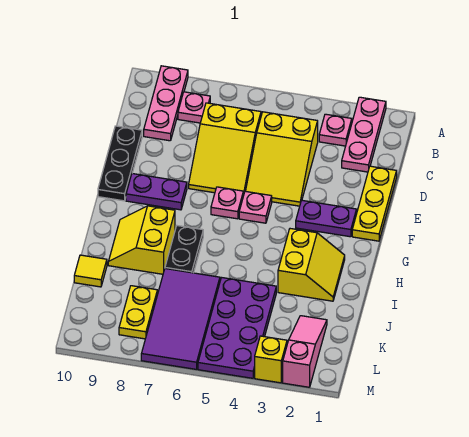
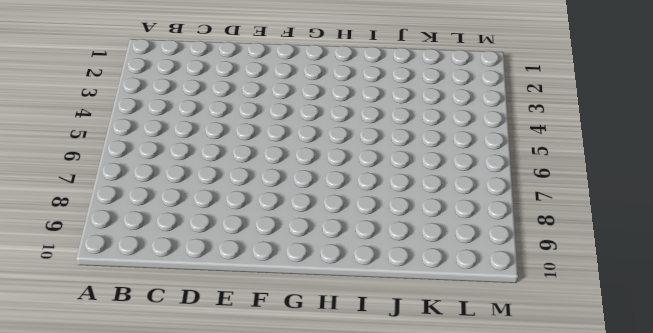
none -> pink 1x3 plate [342,97,386,172]
none -> pink 1x3 plate [144,66,188,141]
none -> pink 1x1 plate [319,114,352,146]

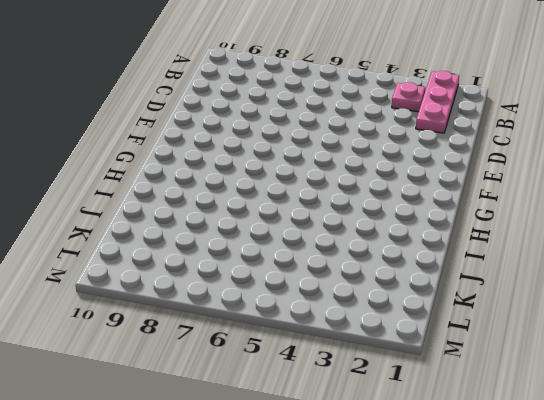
none -> pink 1x3 plate [144,66,188,141]
none -> pink 1x1 plate [178,92,210,123]
none -> yellow 2x3 slope [246,112,318,206]

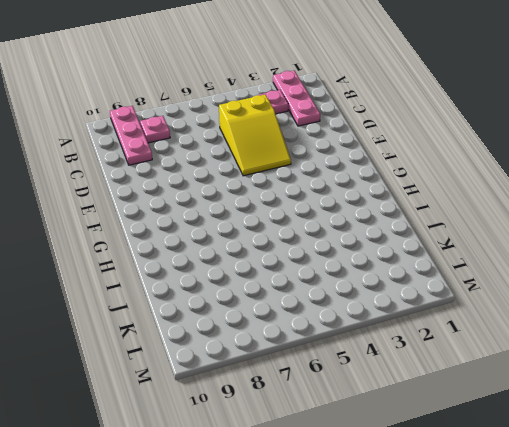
none -> yellow 2x3 slope [189,103,261,196]
none -> yellow 1x3 plate [352,166,397,241]
none -> black 1x3 plate [98,126,142,201]

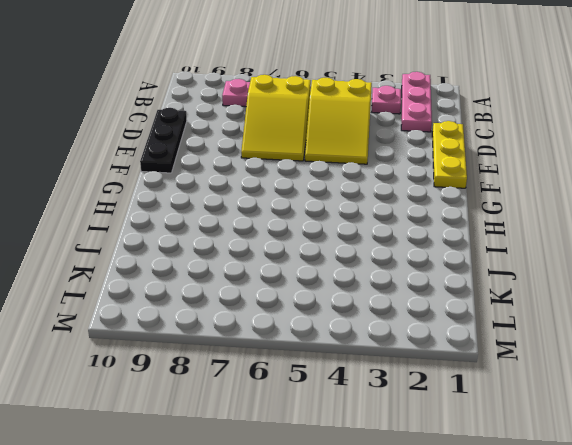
none -> pink 1x3 plate [144,66,188,141]
none -> purple 1x2 plate [296,200,357,237]
none -> pink 1x1 plate [239,191,272,223]

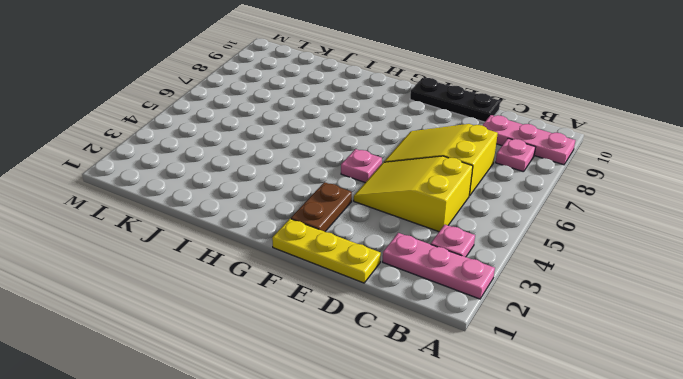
brown 1x2 plate [291,182,352,232] -> purple 1x2 plate [296,200,357,237]
none -> pink 1x1 plate [211,187,243,219]
none -> purple 1x2 plate [126,174,187,210]
none -> yellow 2x2 slope [278,229,345,301]

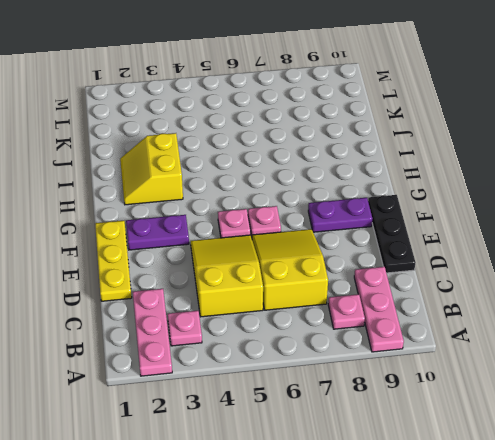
none -> black 1x2 plate [165,226,203,273]
none -> yellow 2x2 slope [108,206,175,274]
none -> purple 2x4 plate [198,278,276,378]

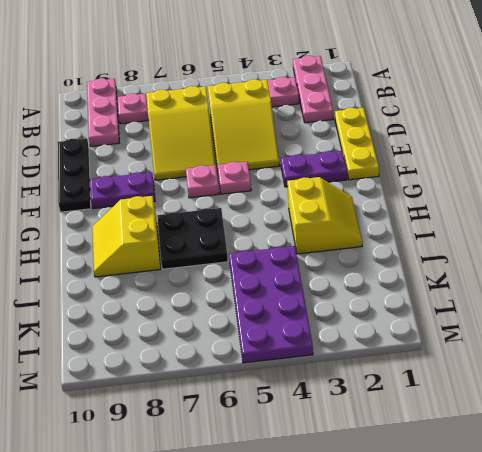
black 2x2 plate [157,208,228,269] -> black 1x2 plate [165,226,203,273]
none -> purple 2x4 tile [141,269,220,369]
none -> yellow 1x1 tile [74,255,107,287]
none -> pink 1x3 slope [283,316,327,387]

